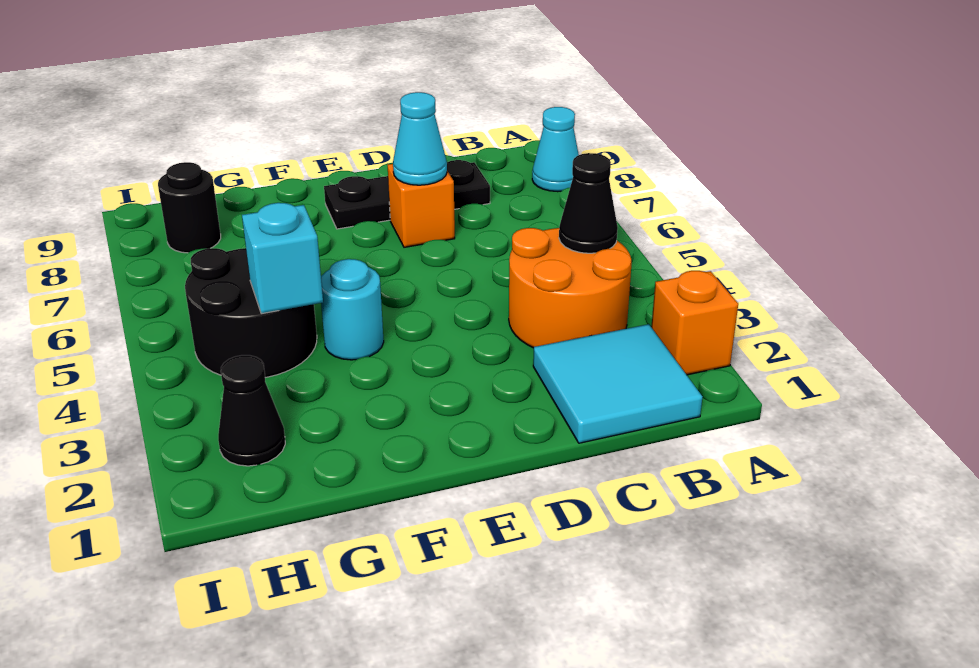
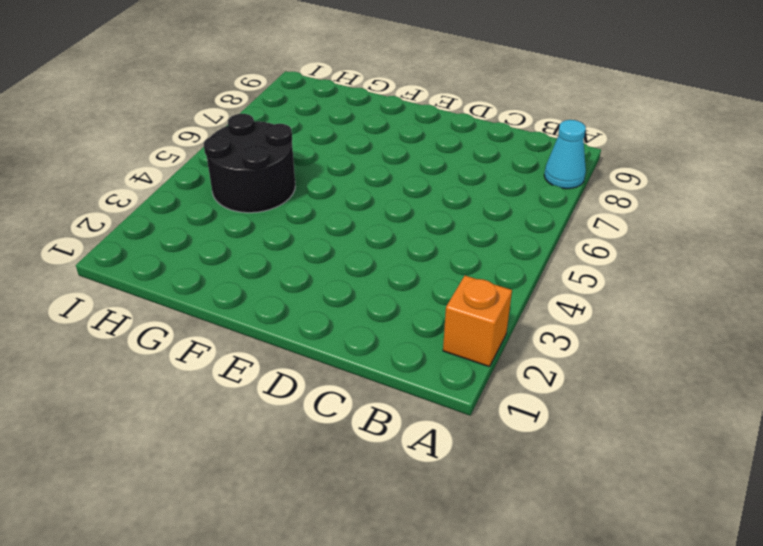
none -> cyan 2x2 tile [533,324,702,443]
none -> orange 2x2 round brick [509,228,631,348]
none -> black 1x3 plate [324,160,490,229]

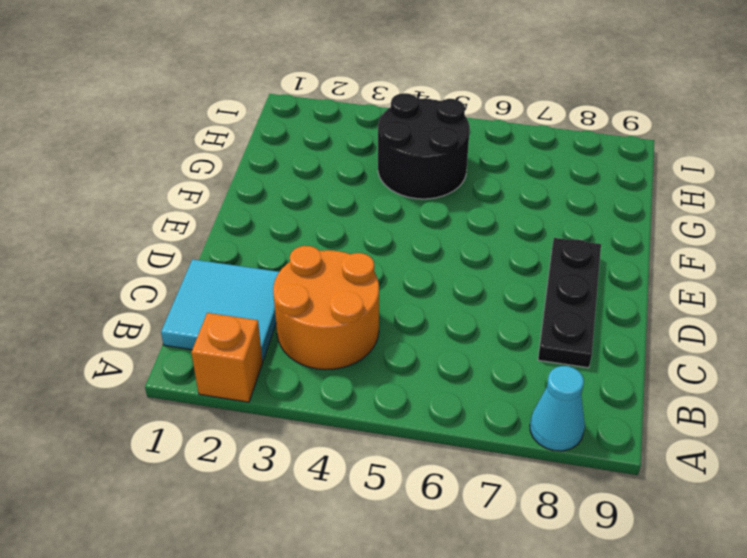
none -> orange 1x1 brick [388,164,455,247]
none -> cyan 1x1 round brick [321,259,384,360]
none -> black 1x1 cone [218,355,285,466]

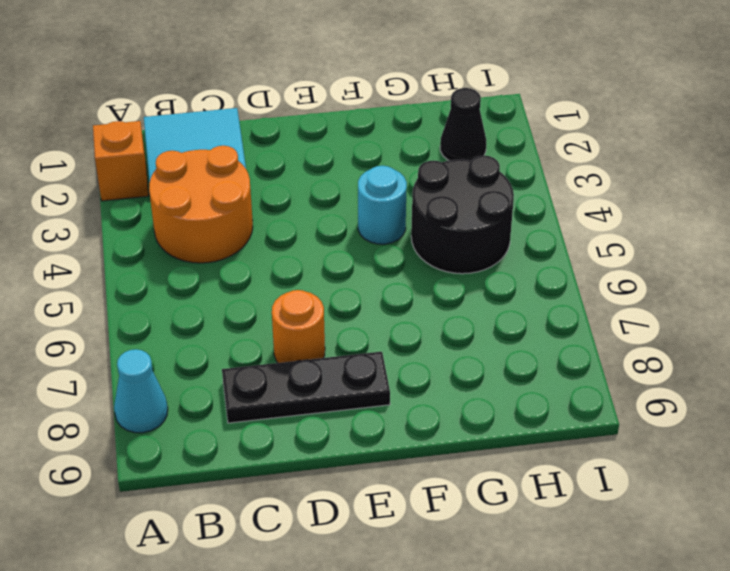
orange 1x1 round brick [272,290,325,363] -> orange 1x1 brick [388,164,455,247]
none -> black 1x1 round brick [158,162,221,253]
none -> black 1x1 cone [559,153,618,253]
none -> cyan 1x1 cone [393,92,447,185]

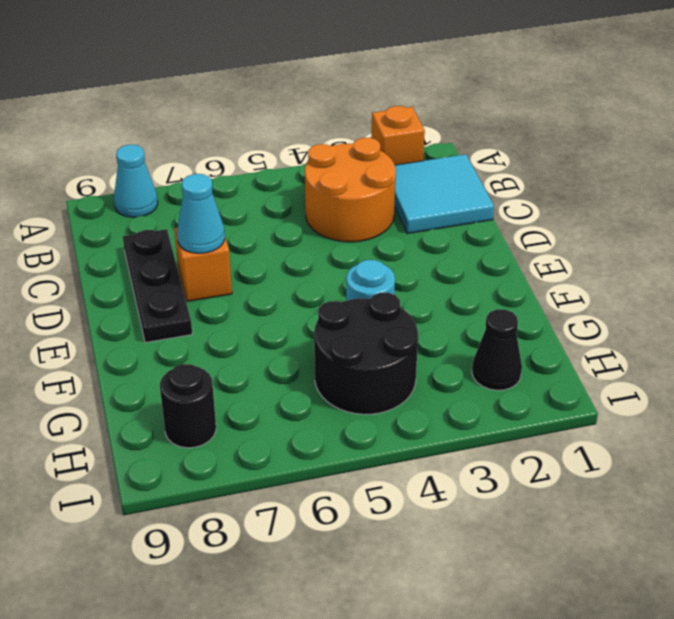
none -> black 1x1 cone [559,153,618,253]
none -> cyan 1x1 brick [242,203,323,314]

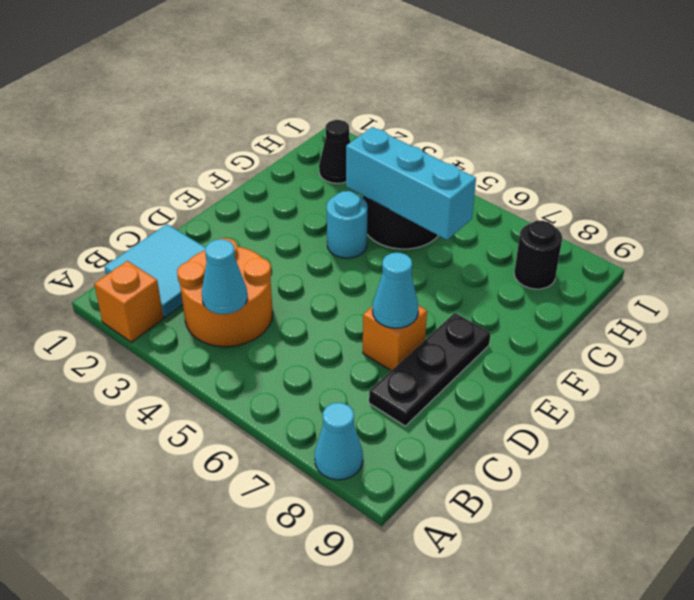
cyan 1x1 cone [202,239,247,314] -> black 1x1 cone [559,153,618,253]
cyan 1x3 brick [346,127,476,240] -> cyan 1x1 brick [242,203,323,314]

